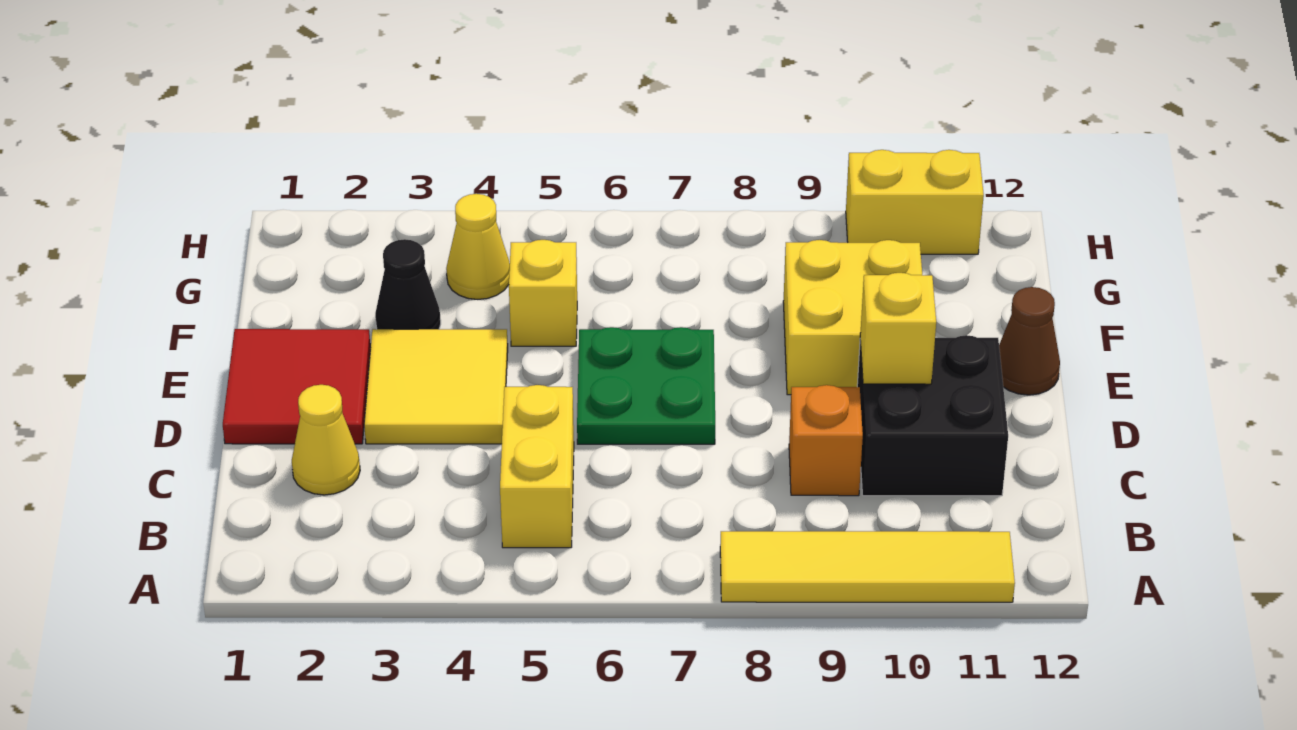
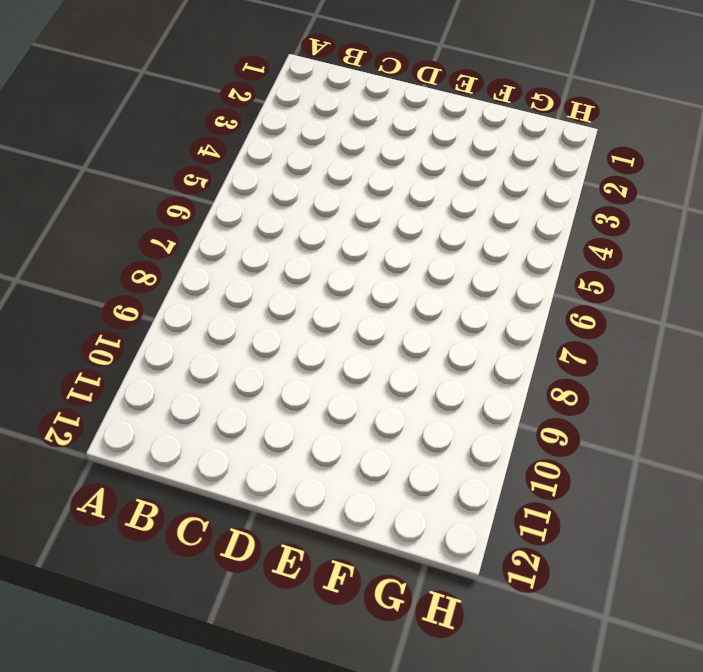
none -> yellow 1x4 tile [720,531,1015,602]
none -> yellow 1x2 brick [500,385,574,548]
none -> yellow 1x1 cone [292,385,360,495]

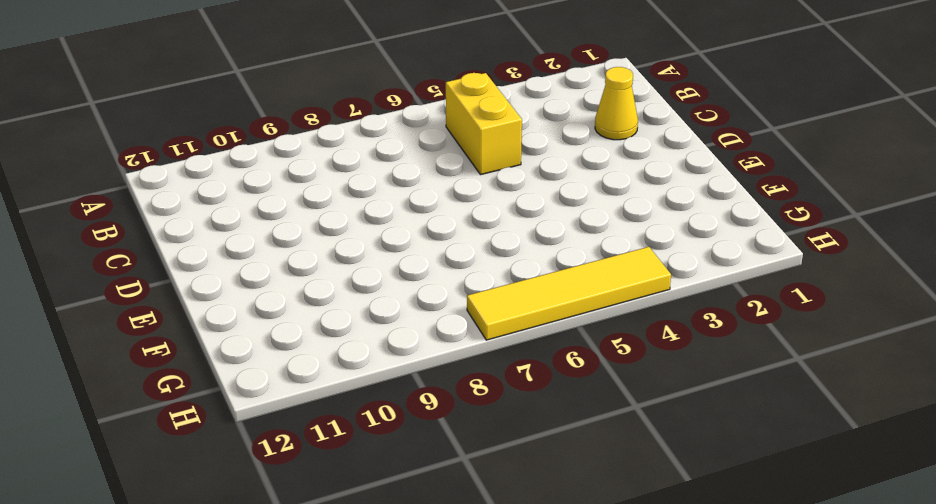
yellow 1x4 tile [467,247,671,340] -> yellow 1x4 tile moved to [720,531,1015,602]
none -> orange 1x1 brick [789,385,863,496]
none -> black 2x2 brick [857,335,1008,496]
none -> red 2x2 tile [223,329,371,444]

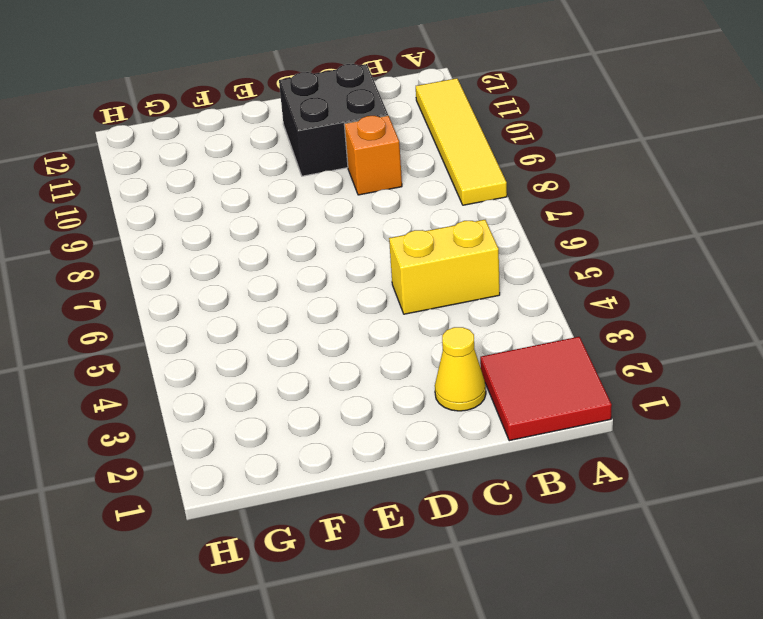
red 2x2 tile [480,337,612,441] -> red 2x2 tile moved to [223,329,371,444]
none -> yellow 2x2 tile [364,329,508,444]
none -> green 2x2 plate [577,327,715,444]
none -> yellow 2x2 brick [783,240,922,395]

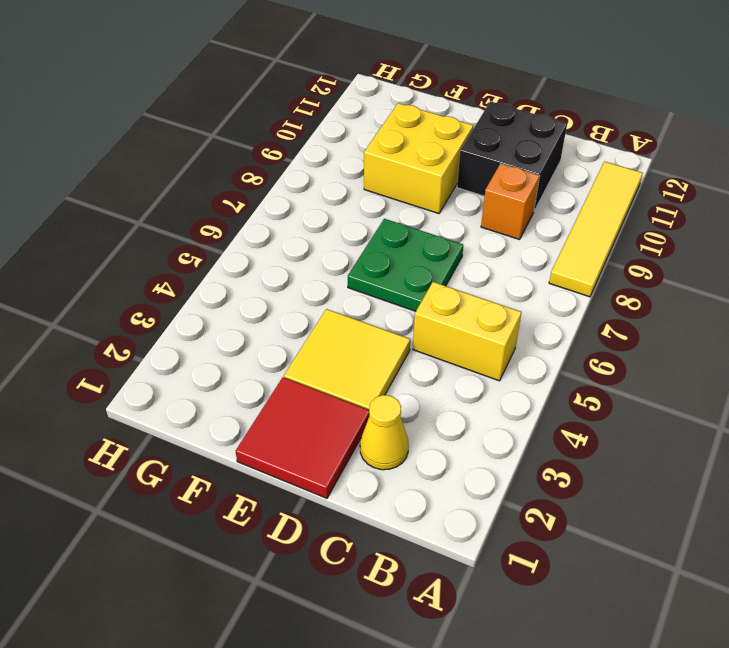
none -> brown 1x1 cone [999,287,1060,395]
none -> black 1x1 cone [375,239,441,329]
none -> yellow 1x1 brick [509,240,577,346]

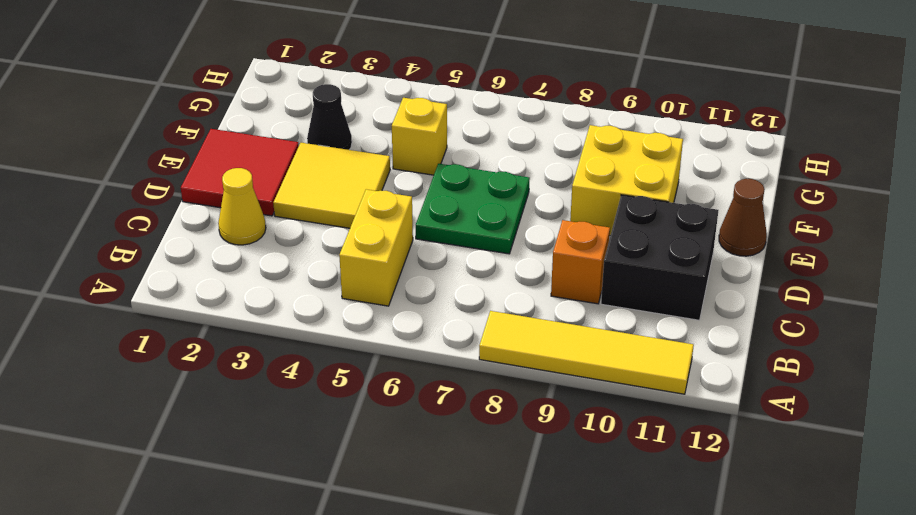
none -> yellow 1x1 cone [446,194,510,299]
none -> yellow 1x2 brick [846,150,984,254]
none -> yellow 1x1 brick [860,273,936,384]

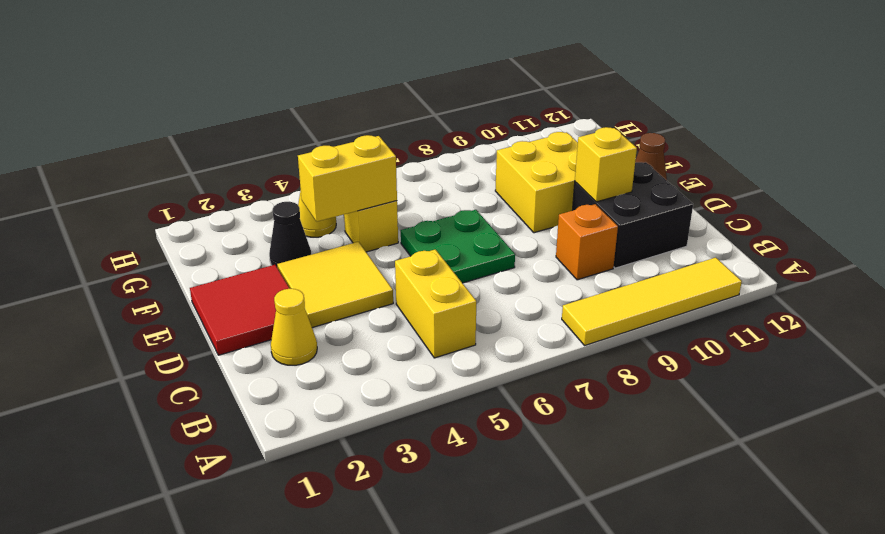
yellow 1x2 brick [298,135,397,222] -> yellow 1x2 brick moved to [846,150,984,254]

